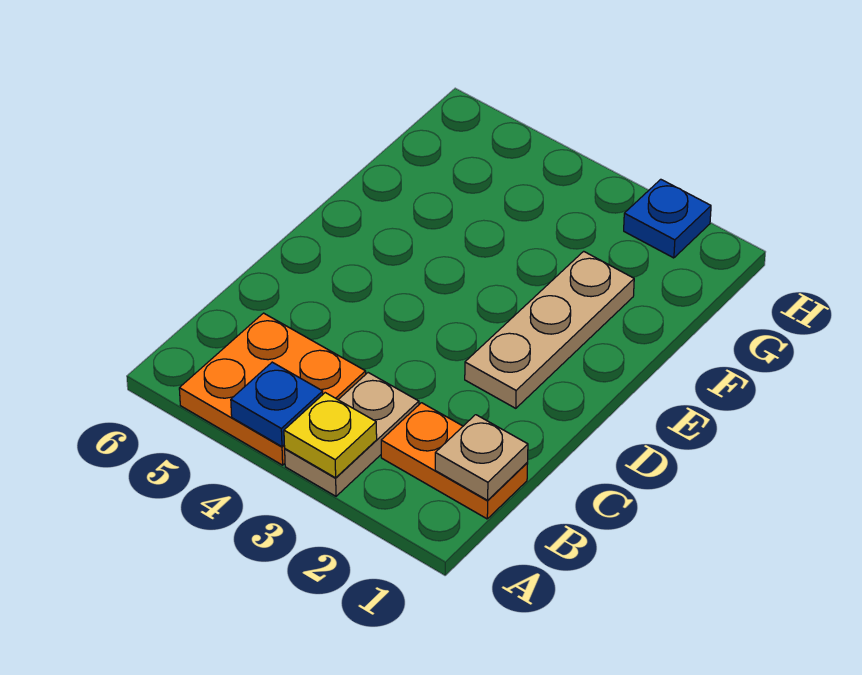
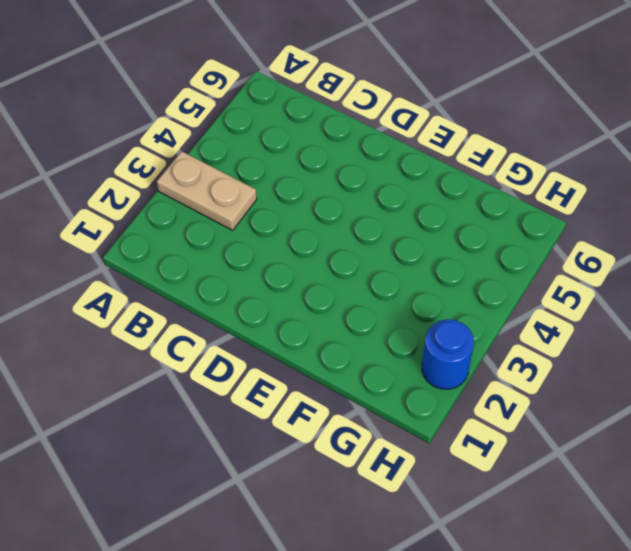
blue 1x1 round brick [422,319,474,389] -> blue 1x1 plate [624,179,711,258]
none -> orange 2x2 plate [179,313,366,465]
none -> orange 1x2 plate [381,403,528,519]

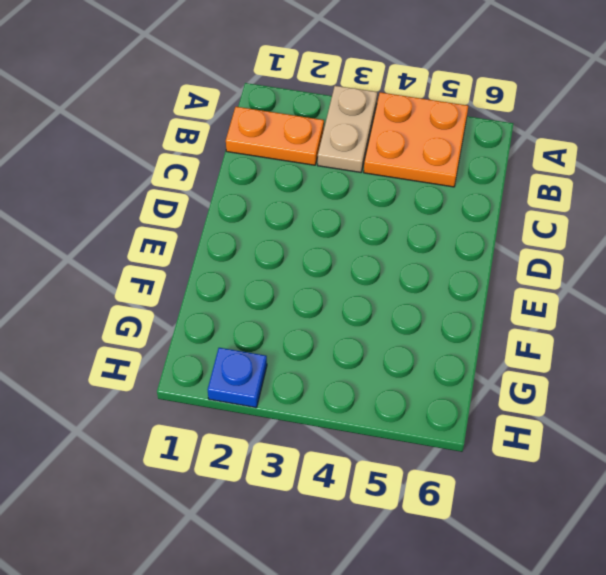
none -> tan 1x3 plate [465,251,634,408]
none -> yellow 1x1 plate [284,393,377,478]

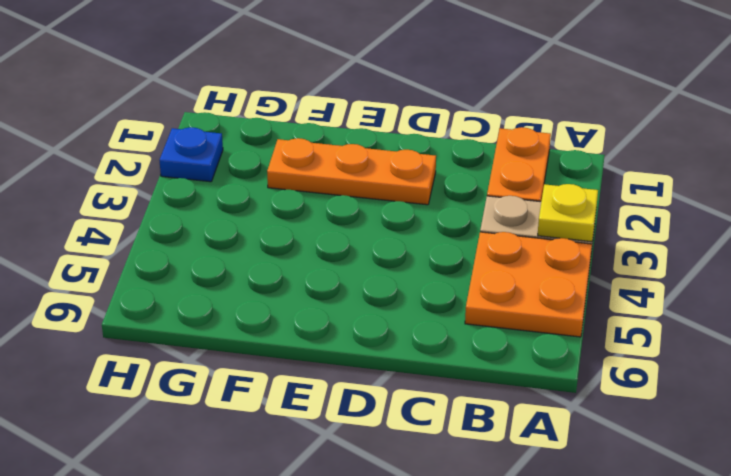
orange 1x3 plate [267,138,436,205] -> tan 1x3 plate [465,251,634,408]
none -> blue 1x1 plate [231,362,323,447]
none -> tan 1x1 plate [435,415,528,500]

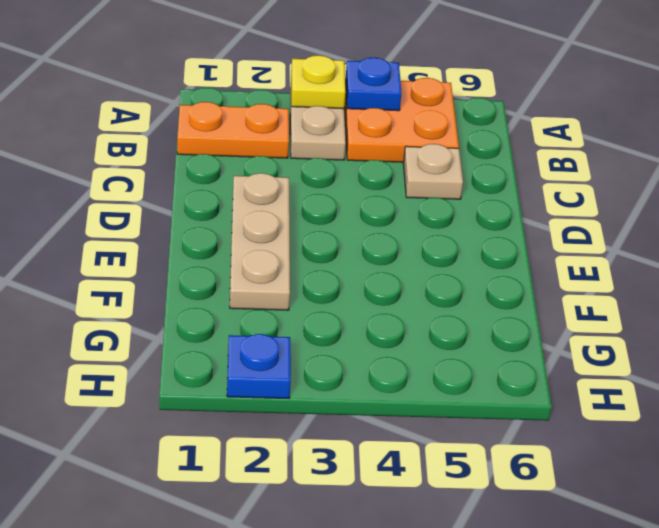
tan 1x1 plate [403,144,463,199] -> tan 1x1 plate moved to [435,415,528,500]

